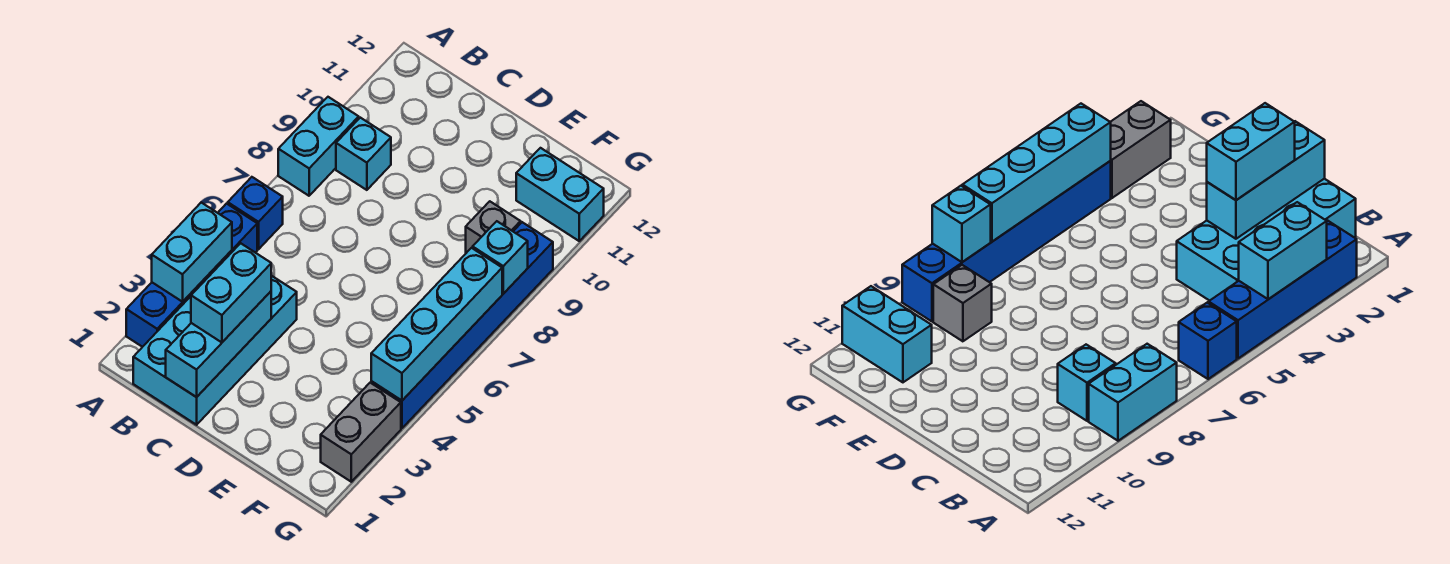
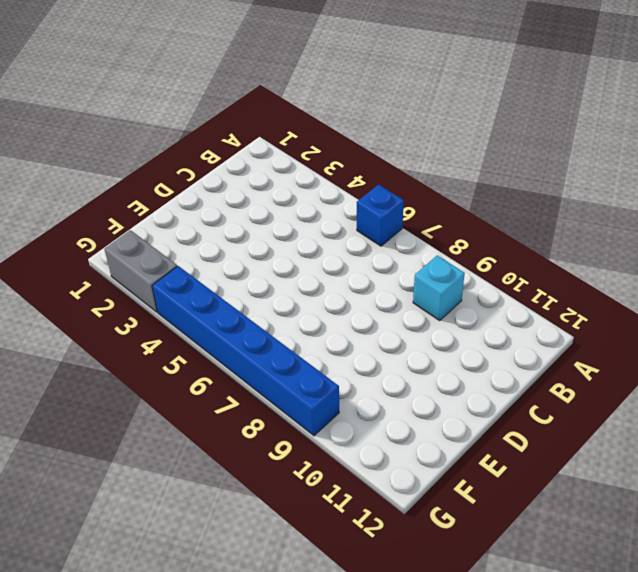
none -> blue 1x4 brick [126,204,257,347]
none -> cyan 1x2 brick [278,97,359,196]
none -> cyan 2x4 brick [133,276,297,425]

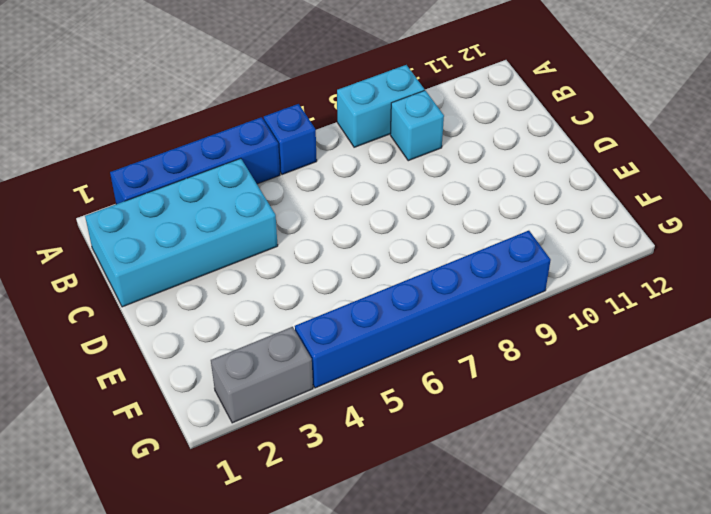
none -> grey 1x1 brick [466,201,521,253]
none -> cyan 1x2 brick [516,148,604,241]
none -> cyan 1x2 brick [152,203,232,302]

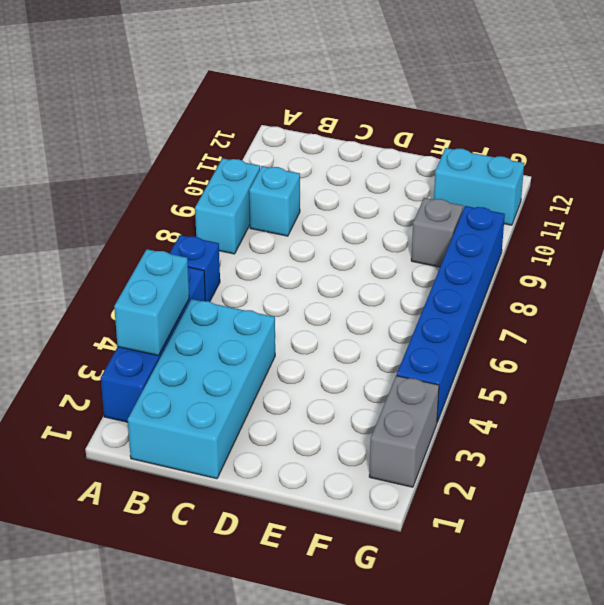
none -> cyan 1x3 brick [166,292,271,397]
none -> cyan 1x4 brick [371,248,502,401]
none -> cyan 1x1 brick [473,221,528,294]

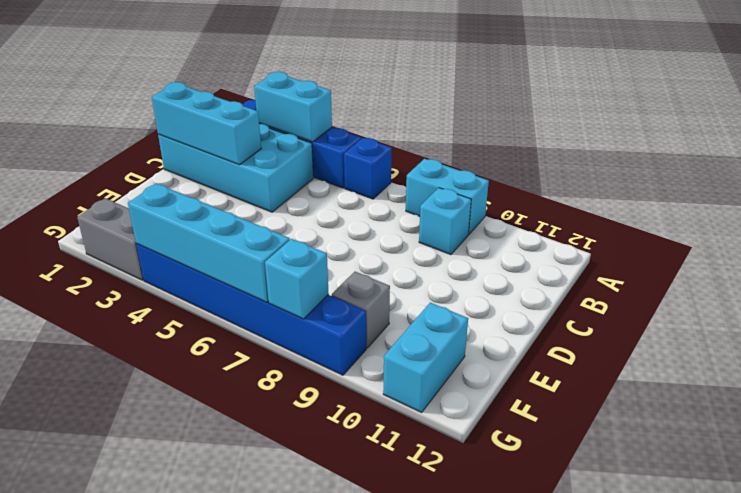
none -> cyan 1x2 brick [191,243,271,342]

